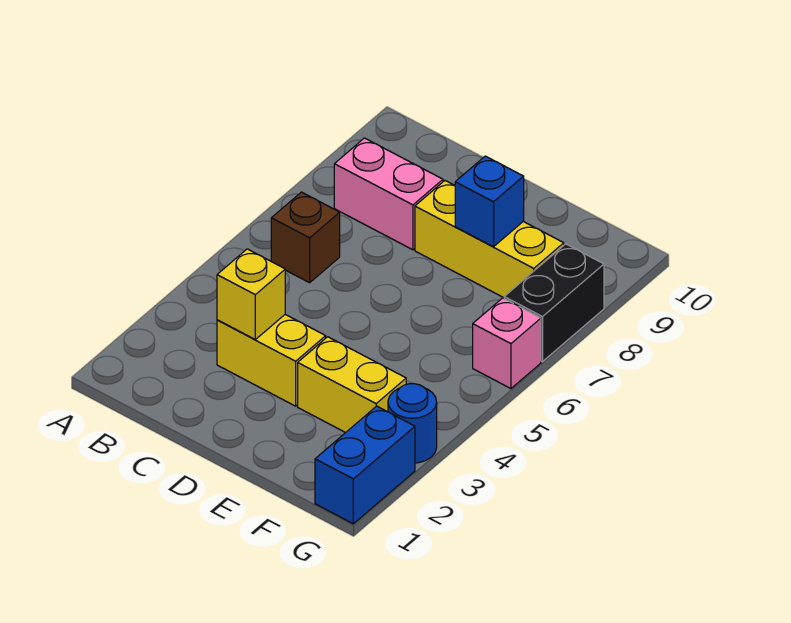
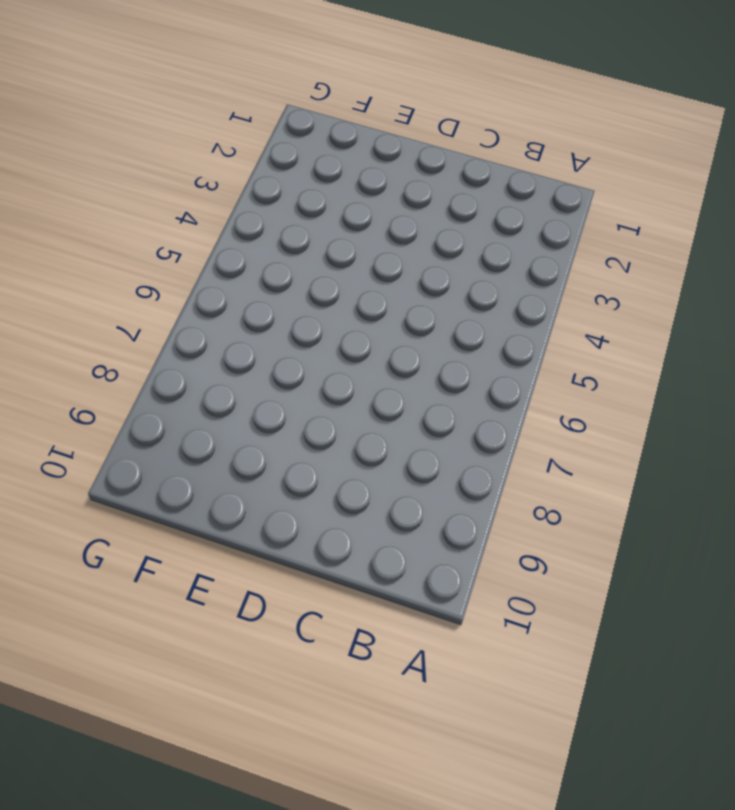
none -> brown 1x1 brick [271,192,340,283]
none -> pink 1x2 brick [334,138,443,250]

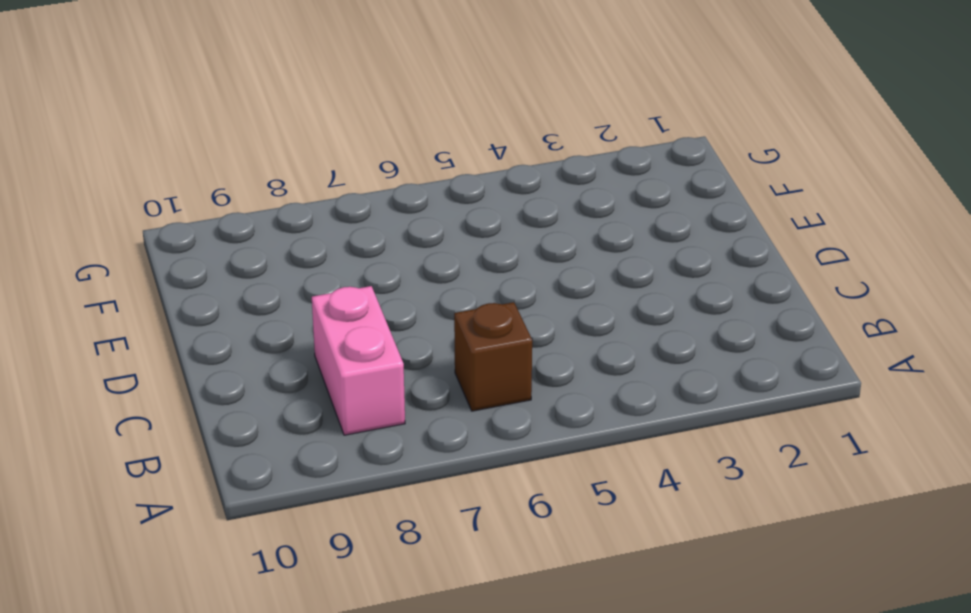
none -> yellow 1x2 brick [217,315,326,406]
none -> yellow 1x3 brick [415,181,564,298]

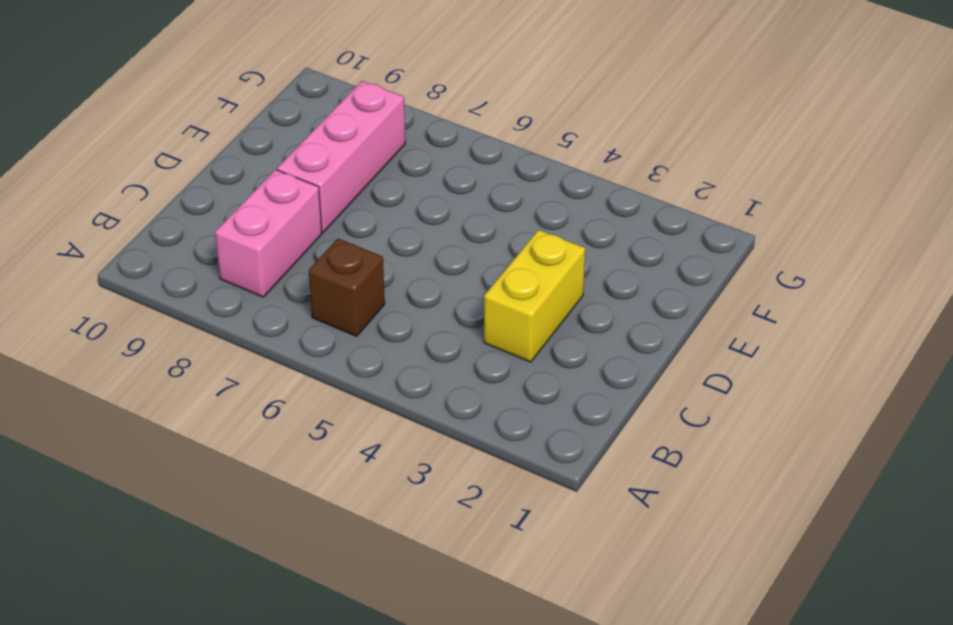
pink 1x3 brick [277,81,405,233] -> yellow 1x3 brick [415,181,564,298]
none -> yellow 1x2 brick [298,337,406,433]
none -> blue 1x2 brick [315,406,415,524]

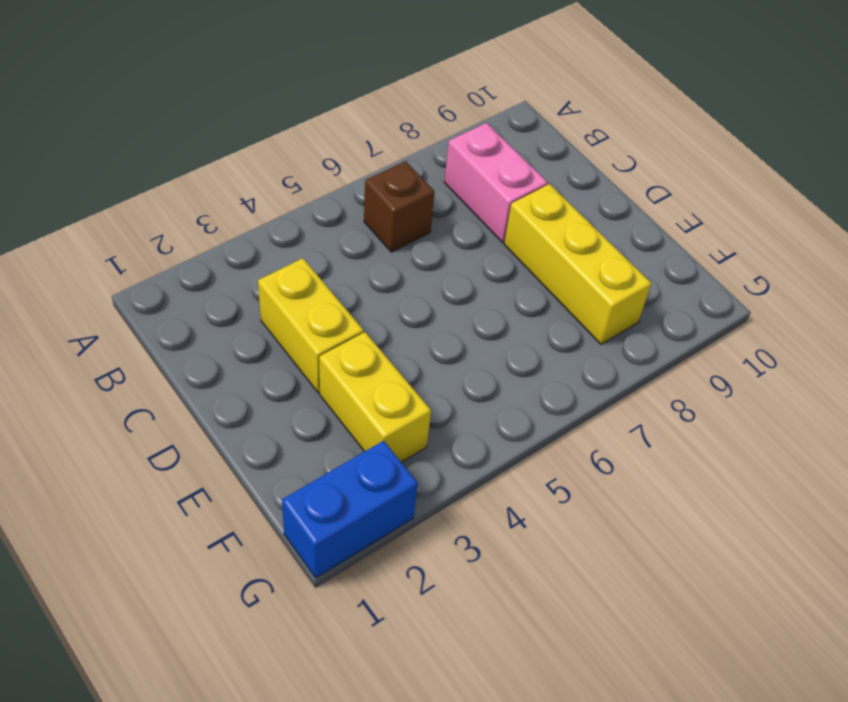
none -> blue 1x1 round brick [388,384,437,463]
none -> pink 1x1 brick [473,298,541,388]

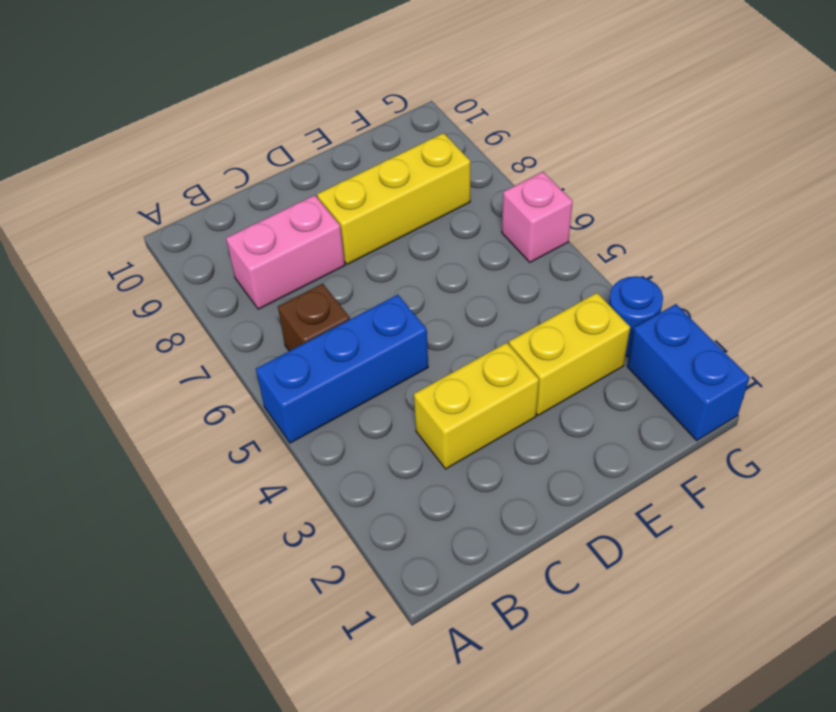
blue 1x3 brick [256,295,428,443] -> none
none -> black 1x2 brick [504,244,604,362]
none -> yellow 1x1 brick [217,249,285,339]

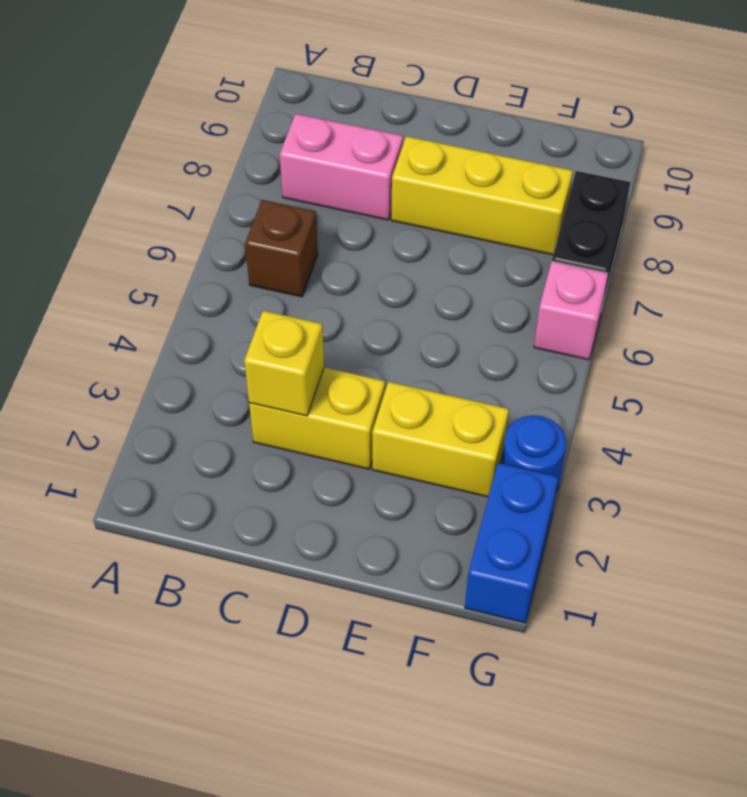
none -> blue 1x1 brick [455,156,524,247]

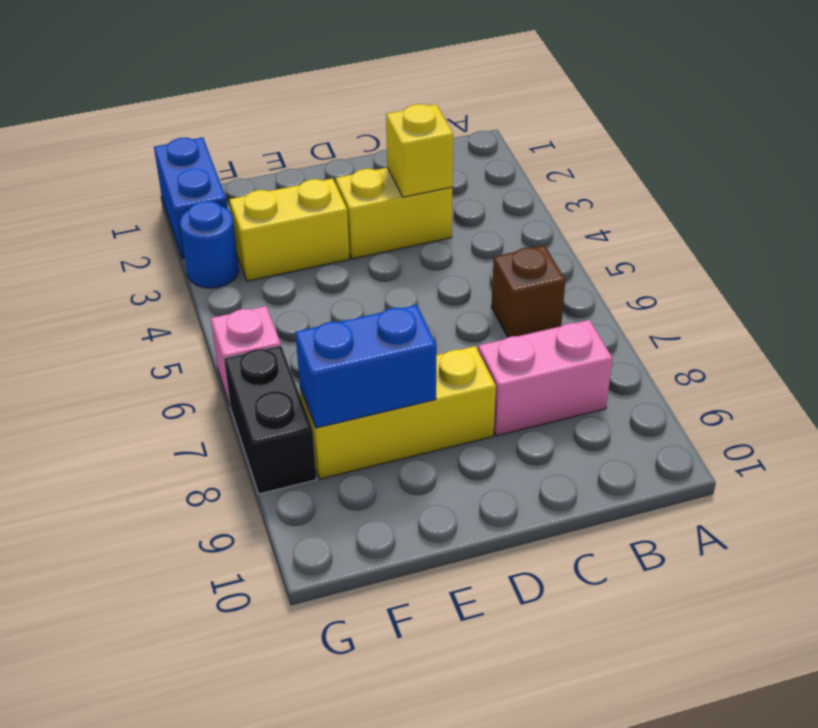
blue 1x2 brick [295,305,437,428] -> blue 1x1 brick [455,156,524,247]

